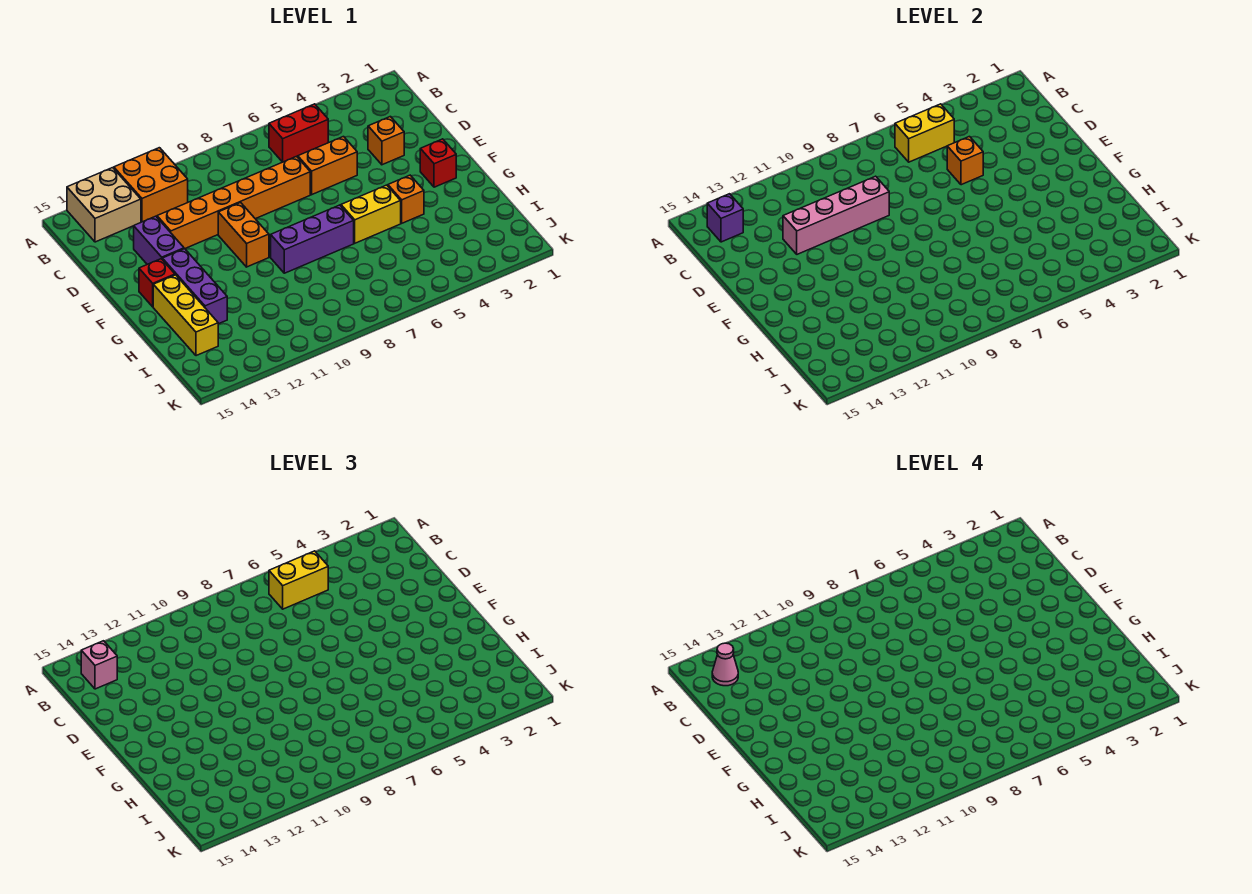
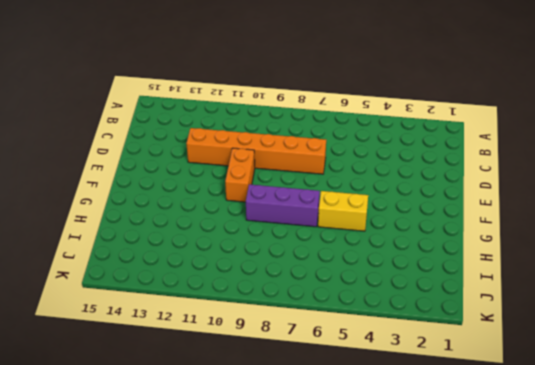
none -> orange 2x2 brick [114,148,188,222]
none -> tan 2x2 brick [67,168,141,242]
none -> red 1x2 brick [269,104,328,162]

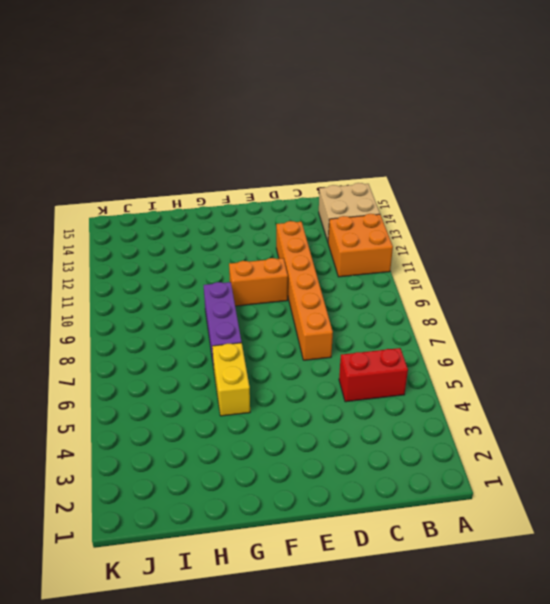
red 1x2 brick [339,348,408,402] -> red 1x2 brick turned to [269,104,328,162]
none -> orange 1x1 brick [368,117,404,165]
none -> orange 1x2 brick [298,137,357,195]
none -> purple 1x2 brick [134,216,184,264]

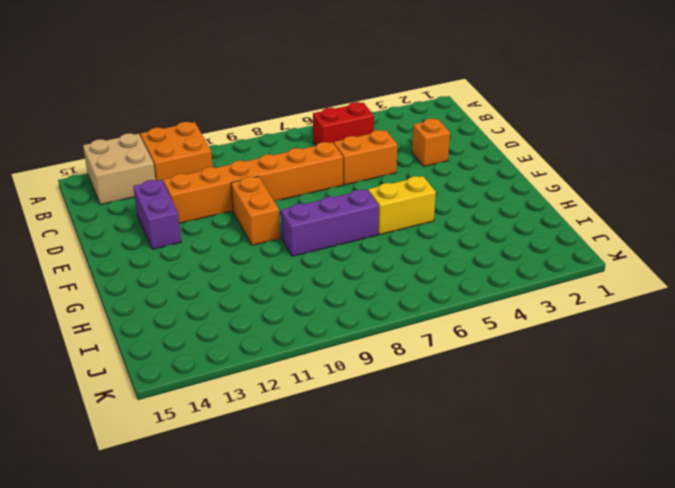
none -> red 1x1 brick [420,139,456,187]
none -> purple 1x3 brick [162,249,227,324]
none -> red 1x1 brick [139,259,175,307]

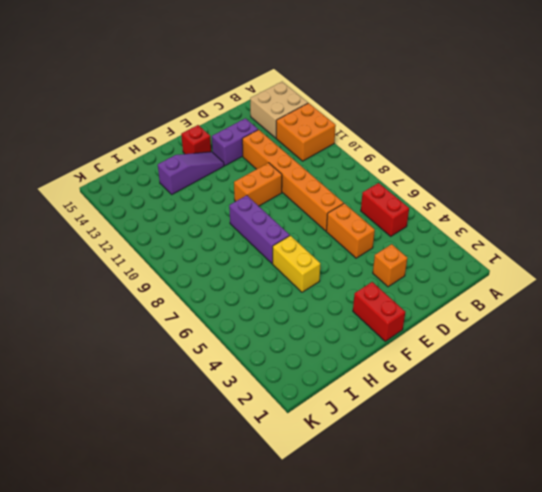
red 1x2 brick [353,282,405,341] -> red 1x1 brick [420,139,456,187]
purple 1x3 slope [158,152,224,194] -> purple 1x3 brick [162,249,227,324]
none -> orange 1x1 brick [388,175,424,223]
none -> yellow 1x3 brick [153,275,218,356]
none -> yellow 1x2 brick [895,104,954,162]

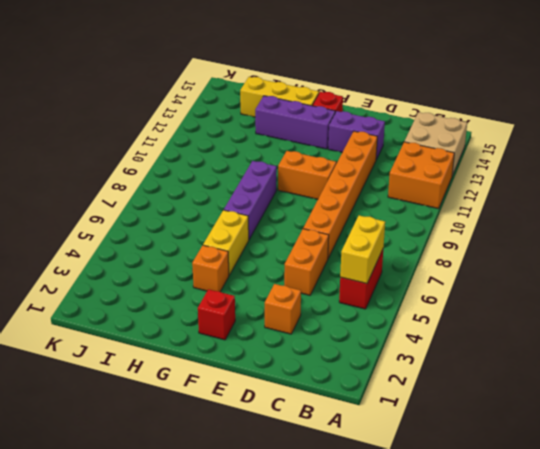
none -> purple 1x1 brick [707,194,743,242]
none -> orange 1x1 brick [947,137,983,185]
none -> pink 1x4 brick [783,176,889,254]

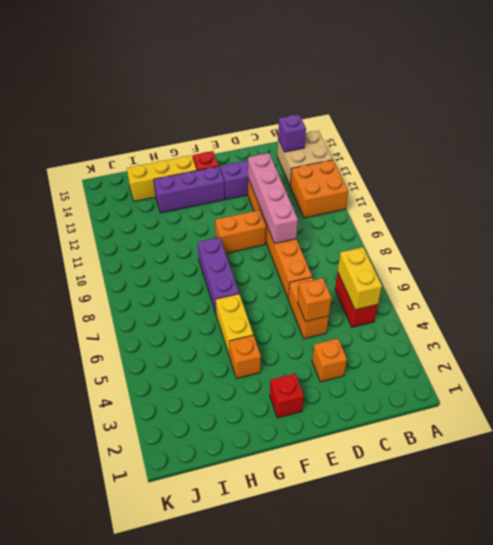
none -> yellow 1x2 brick [269,551,328,609]
none -> pink 1x1 brick [81,641,117,689]
none -> pink 1x1 cone [712,643,738,686]

